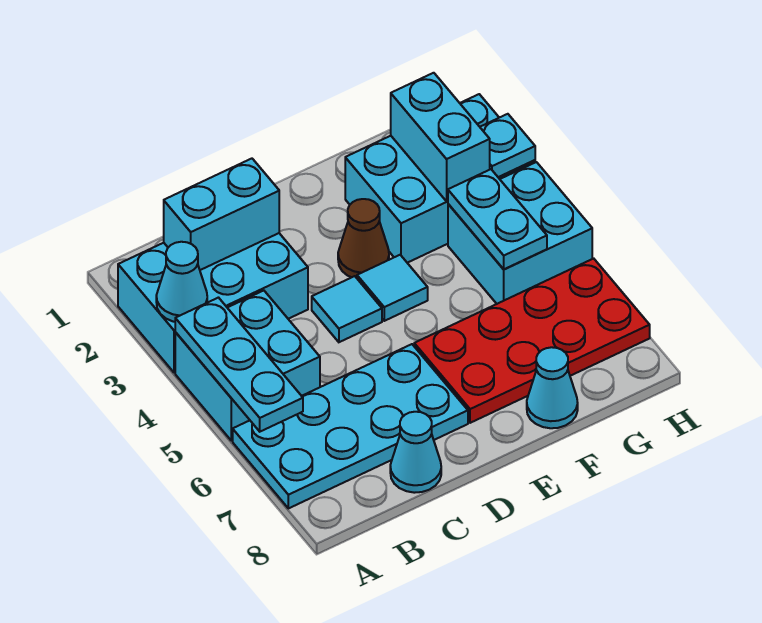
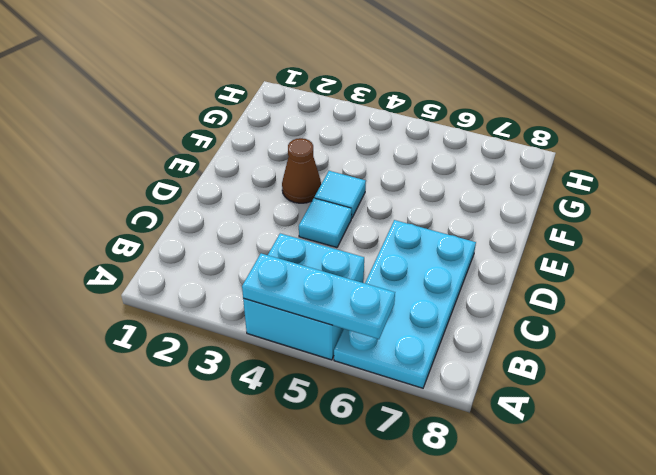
none -> cyan 2x3 brick [118,233,308,373]
none -> cyan 1x1 cone [390,412,441,493]
none -> red 2x4 plate [414,258,650,423]

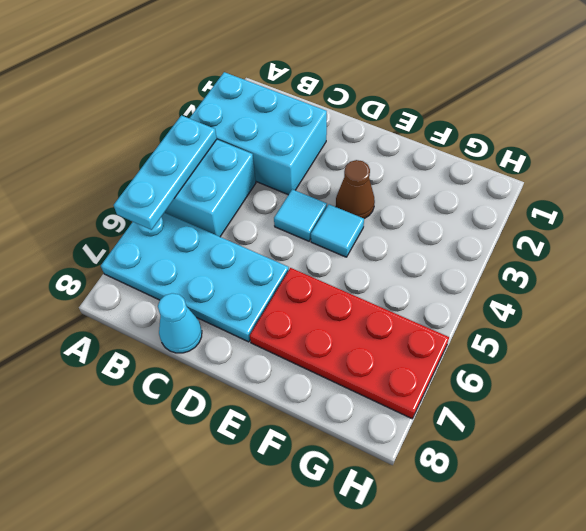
none -> cyan 2x3 brick [345,94,535,263]
none -> cyan 1x1 cone [527,347,578,428]
none -> cyan 2x2 brick [448,162,592,304]

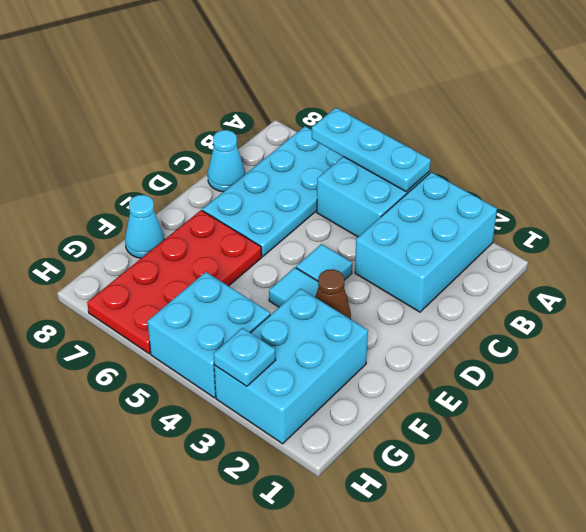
none -> cyan 1x1 cone [156,242,207,322]
none -> cyan 1x2 brick [164,159,279,270]
none -> cyan 1x2 brick [391,73,490,201]

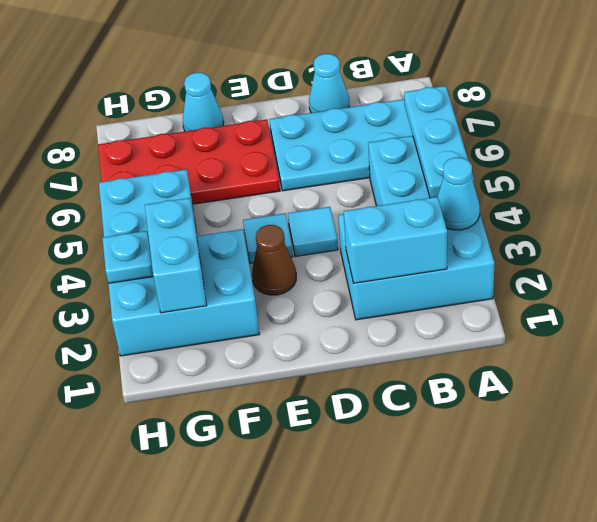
none -> cyan 1x2 plate [448,169,547,269]

